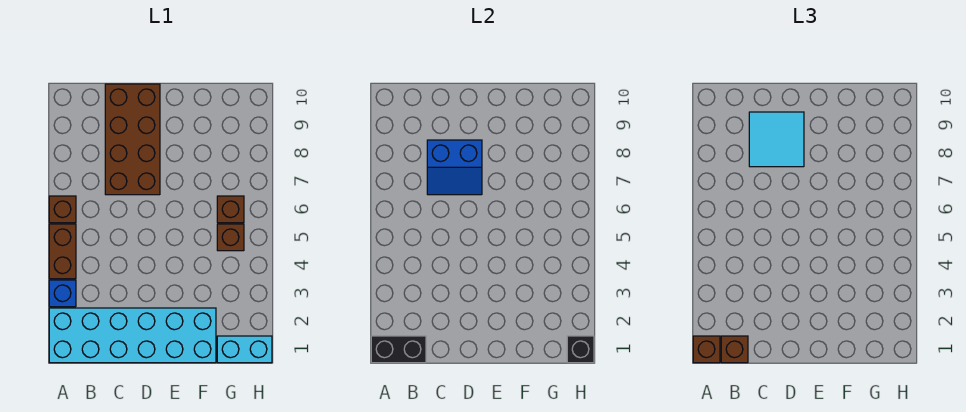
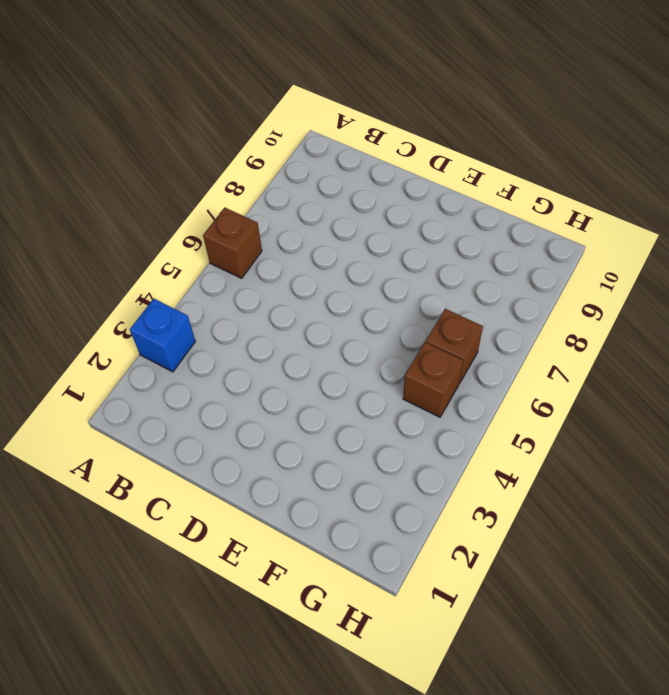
none -> cyan 2x6 brick [49,308,216,363]
none -> brown 1x2 brick [49,224,76,279]
none -> brown 2x4 brick [105,84,160,195]

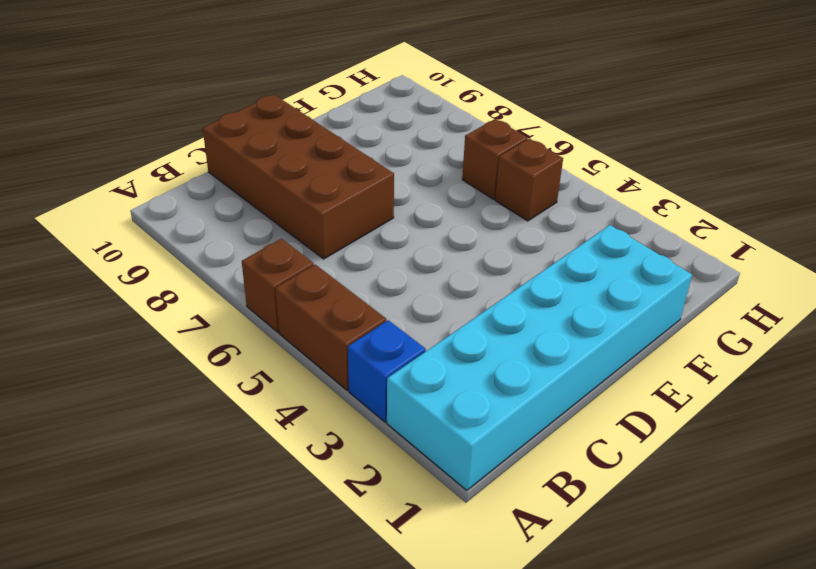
none -> cyan 1x2 brick [217,336,272,363]
none -> black 1x2 brick [371,336,426,363]
none -> blue 2x2 slope [427,140,482,195]

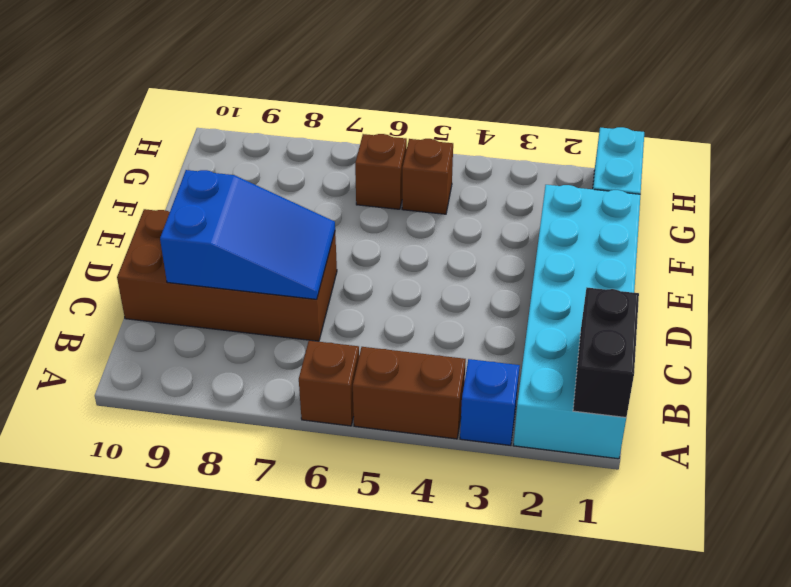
blue 2x3 slope [160,170,335,299] -> blue 2x2 slope [427,140,482,195]
none -> black 1x1 brick [567,336,594,363]
none -> brown 1x1 brick [693,336,720,363]
none -> brown 1x1 brick [721,336,748,363]

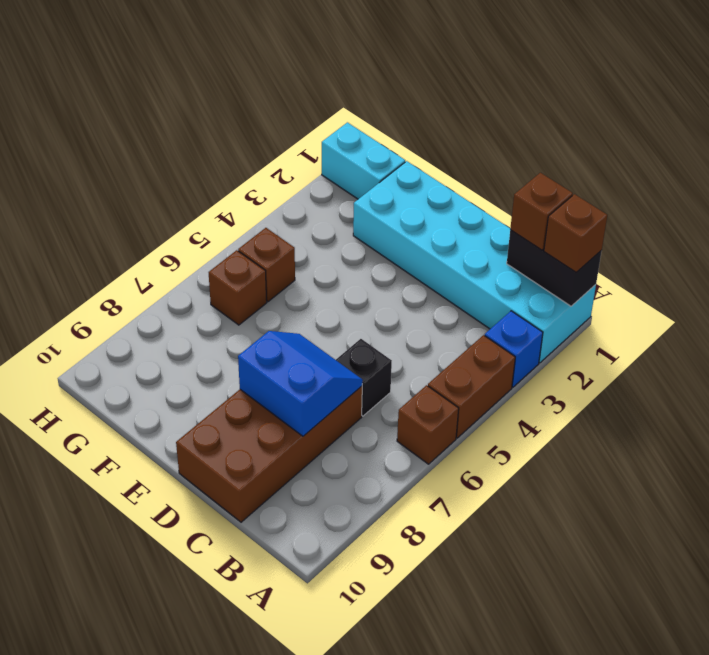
black 1x1 brick [336,339,392,416] -> black 1x1 brick moved to [567,336,594,363]
none -> cyan 2x2 tile [749,112,804,167]

